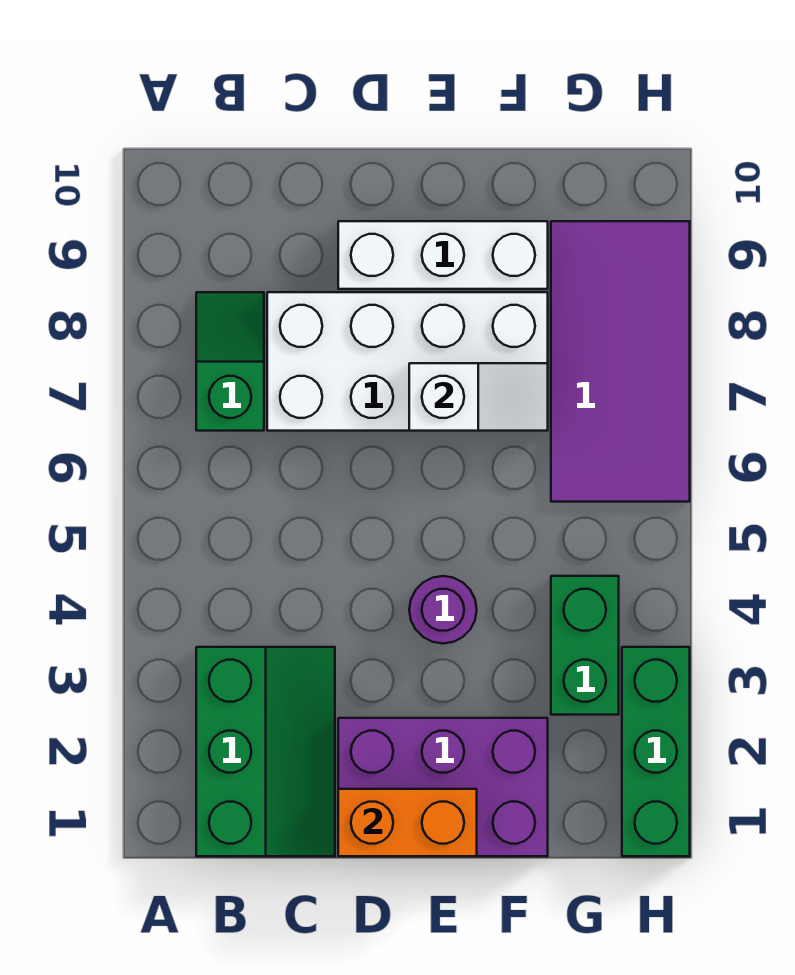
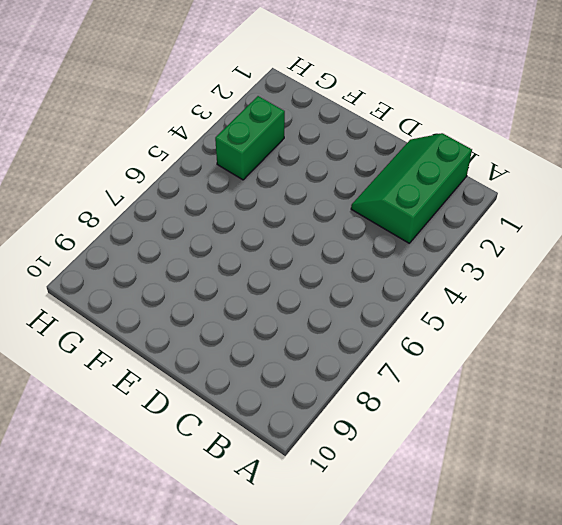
none -> green 1x2 slope [196,292,264,431]
none -> white 2x4 brick [267,292,548,431]

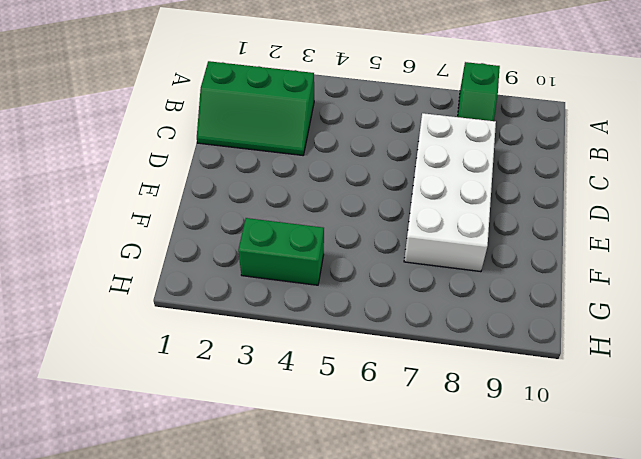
green 1x2 slope [458,62,500,121] -> green 1x2 slope turned to [196,292,264,431]
none -> purple 2x3 brick [338,718,548,856]
none -> white 1x3 brick [338,221,548,289]

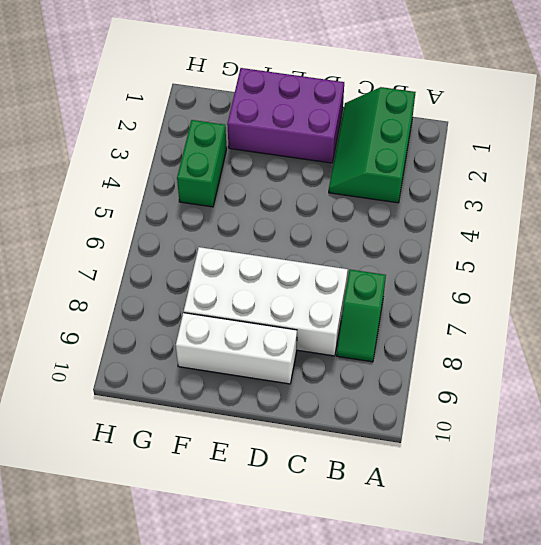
none -> purple 1x1 round brick [409,576,477,643]
none -> purple 2x4 tile [551,221,690,502]

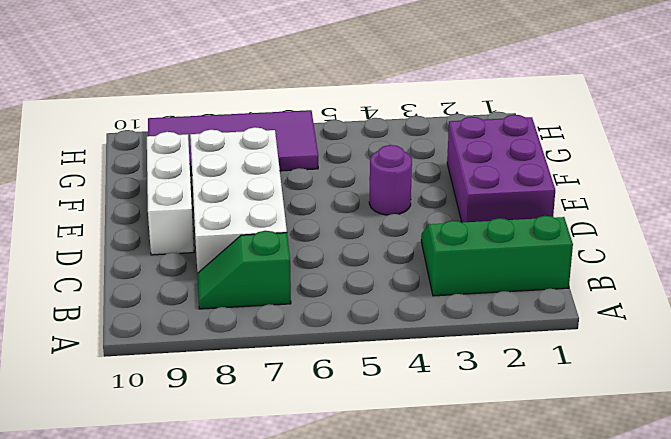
none -> green 1x2 brick [551,576,619,715]
none -> green 1x3 brick [622,647,690,856]

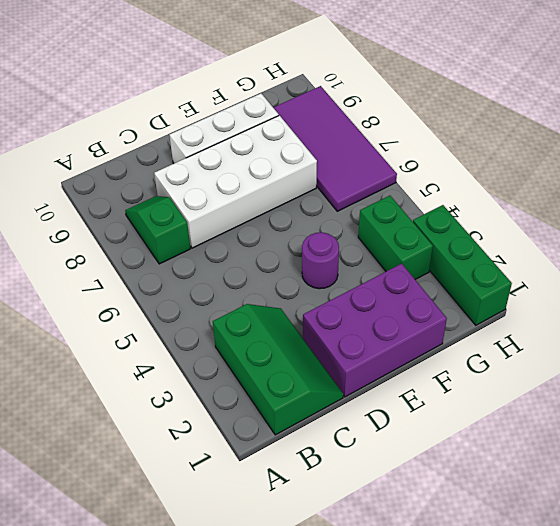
none -> orange 1x2 brick [338,789,477,856]
none -> white 1x2 slope [409,363,548,431]

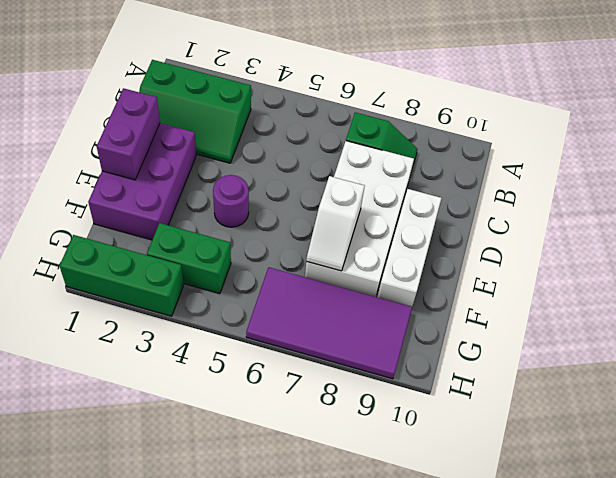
purple 1x2 brick [97,88,160,180] -> orange 1x2 brick [338,789,477,856]

